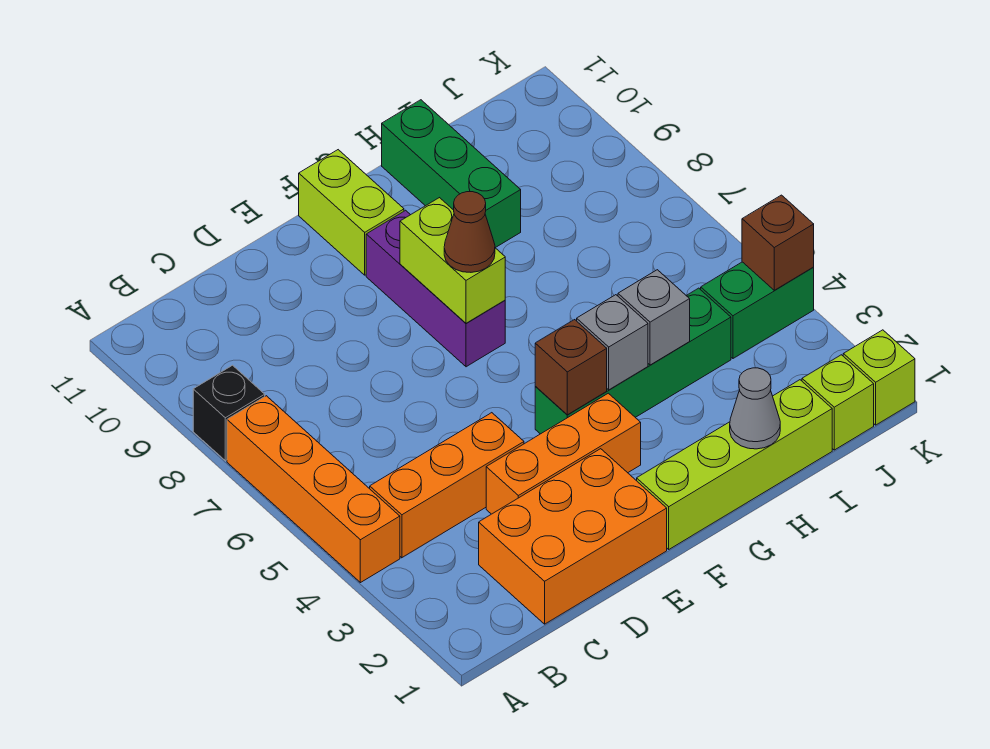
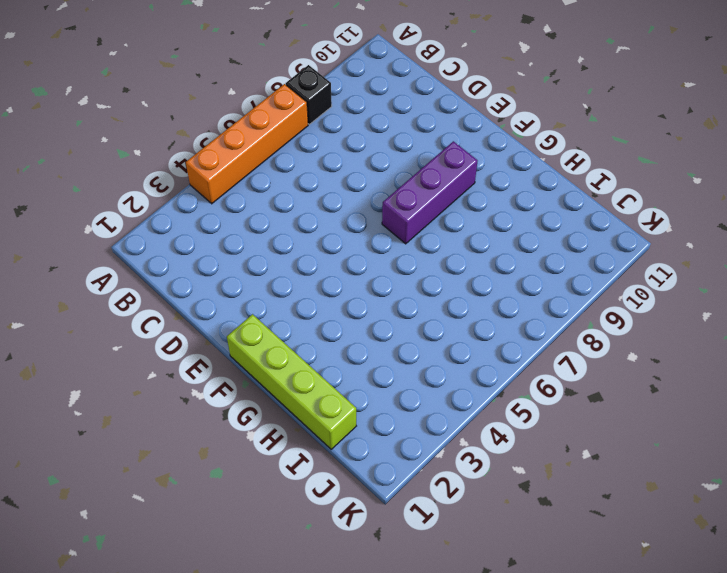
none -> orange 1x3 brick [370,413,524,558]
none -> orange 2x3 brick [479,449,667,624]
none -> orange 1x3 brick [486,393,641,514]

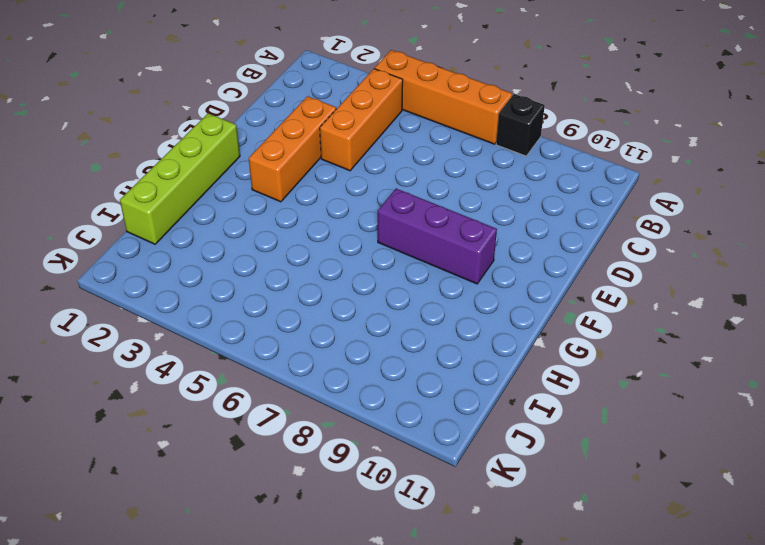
none -> orange 2x3 brick [479,449,667,624]
none -> green 1x4 brick [535,288,731,434]
none -> lime 1x2 brick [299,150,404,275]

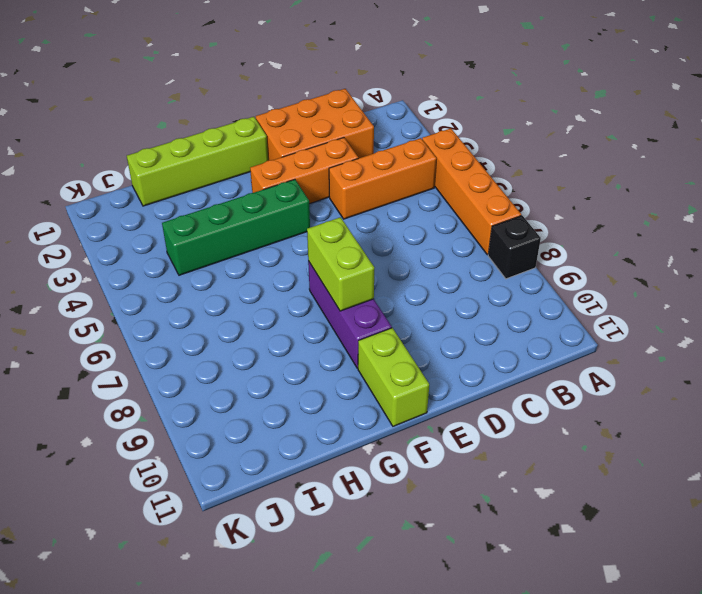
none -> green 1x3 brick [382,100,521,248]
none -> lime 1x1 brick [802,355,874,450]
none -> green 1x2 brick [701,262,814,358]

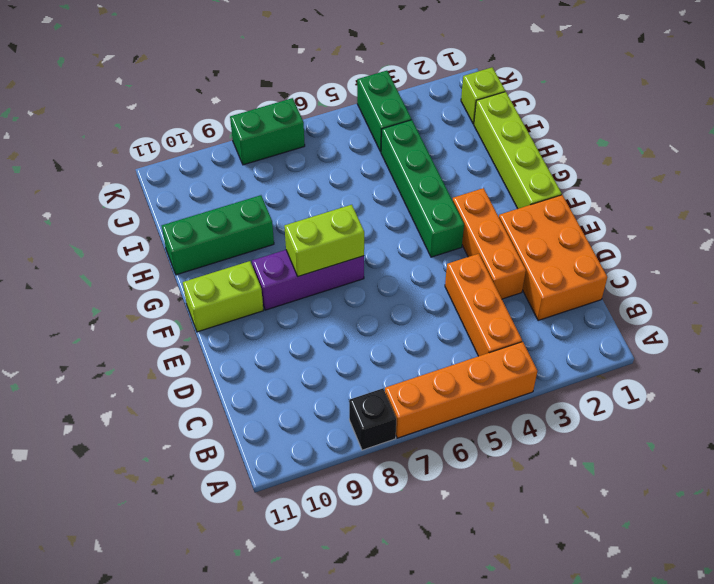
green 1x2 brick [230,98,305,165] -> none
none -> lime 1x1 brick [843,330,915,425]
none -> brown 1x1 brick [535,320,607,415]
none -> grey 1x1 brick [577,295,648,390]

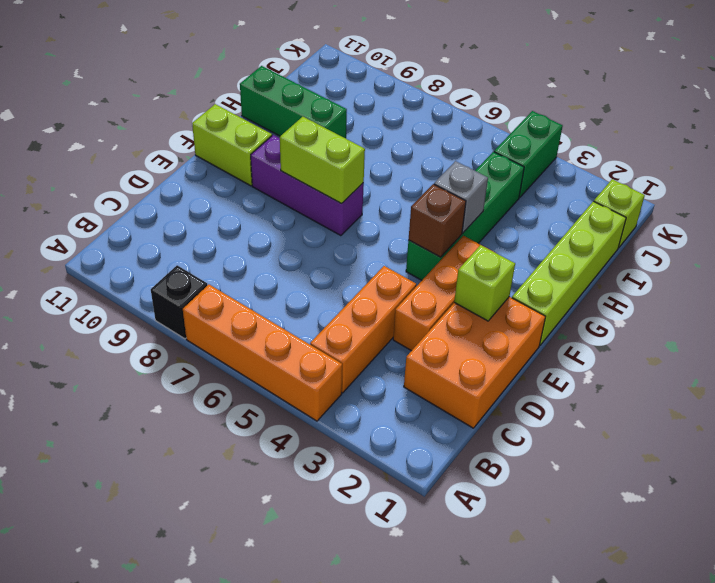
lime 1x1 brick [454,245,515,321] -> lime 1x1 brick moved to [843,330,915,425]
none -> grey 1x1 cone [730,368,780,449]
none -> grey 1x1 brick [618,270,690,365]
none -> brown 1x1 brick [742,195,814,290]

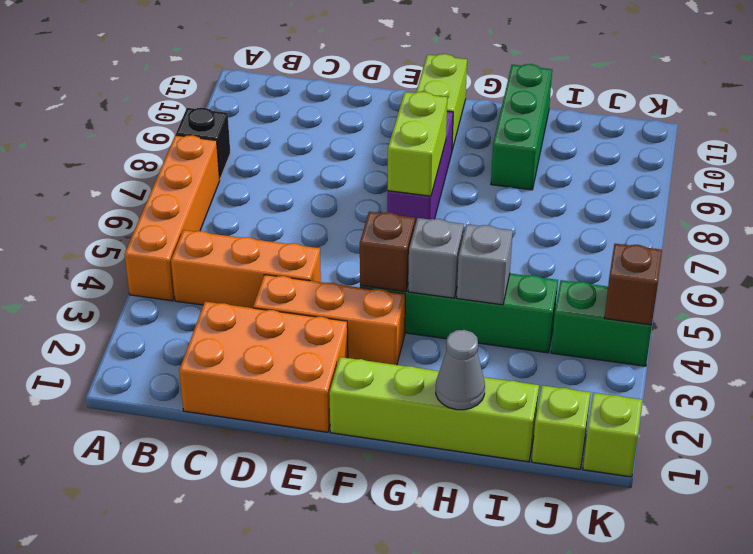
none -> brown 1x1 cone [444,192,495,272]

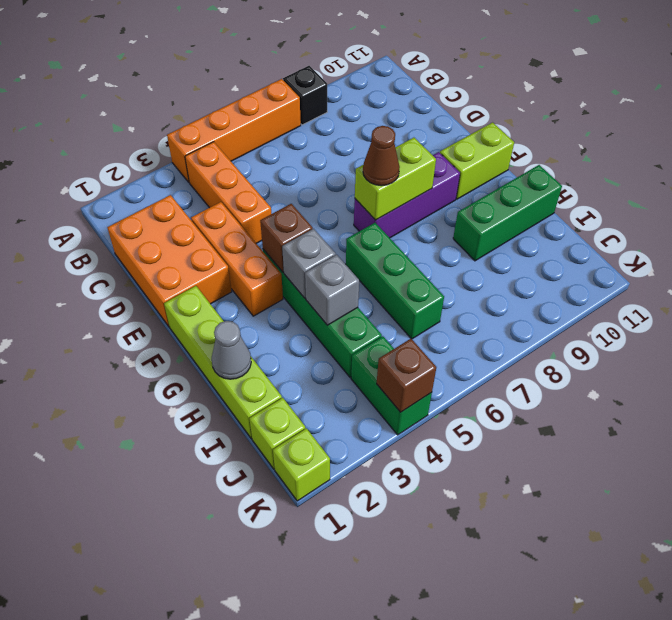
green 1x3 brick [346,223,444,339] -> none

